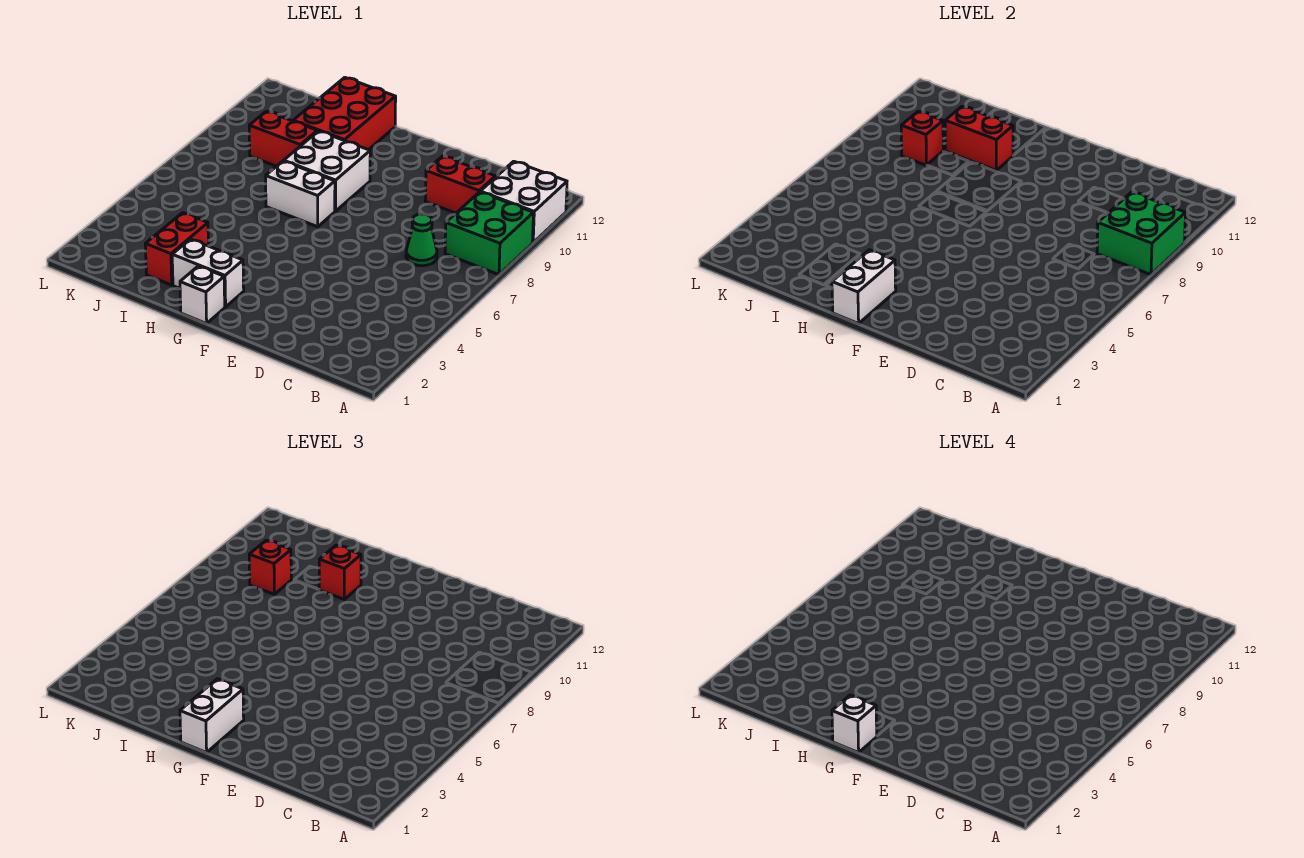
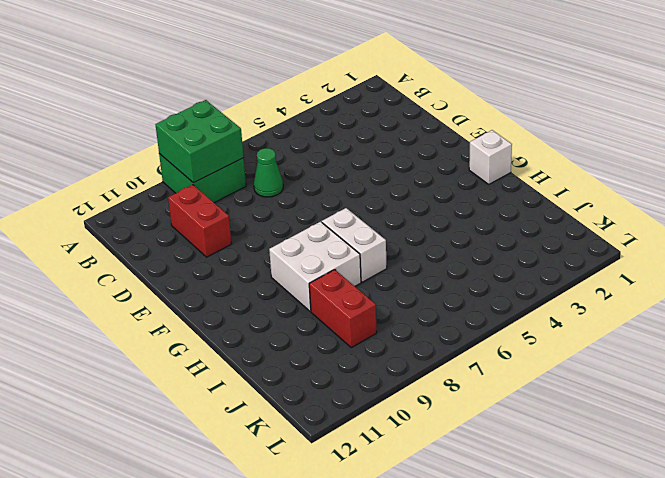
none -> white 2x2 brick [480,161,567,243]
none -> white 1x2 brick [172,239,244,307]
none -> red 2x3 brick [293,77,396,150]

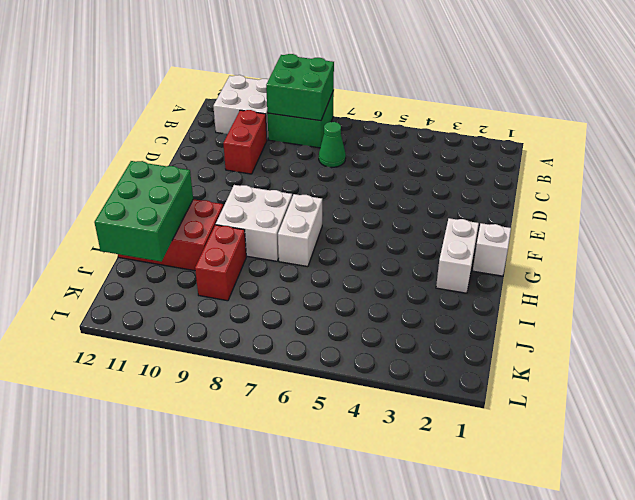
green 2x3 brick [94,161,193,262] -> none
none -> red 1x2 brick [145,213,208,285]
none -> white 1x2 brick [832,250,896,324]
none -> red 1x2 brick [945,106,1013,170]

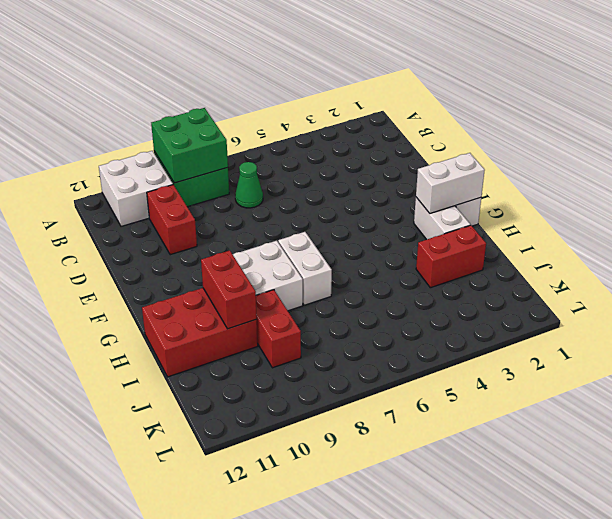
none -> red 1x1 brick [901,111,943,165]
none -> white 1x2 brick [180,679,244,753]
none -> red 1x1 brick [319,545,361,599]

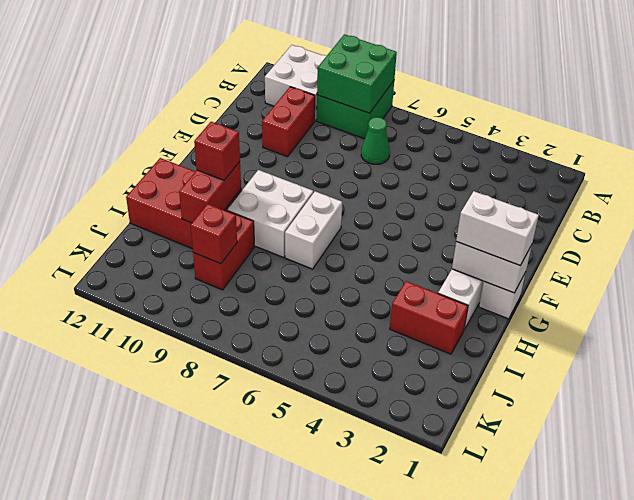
none -> red 1x1 brick [249,540,291,594]
none -> white 1x1 brick [832,695,877,753]

